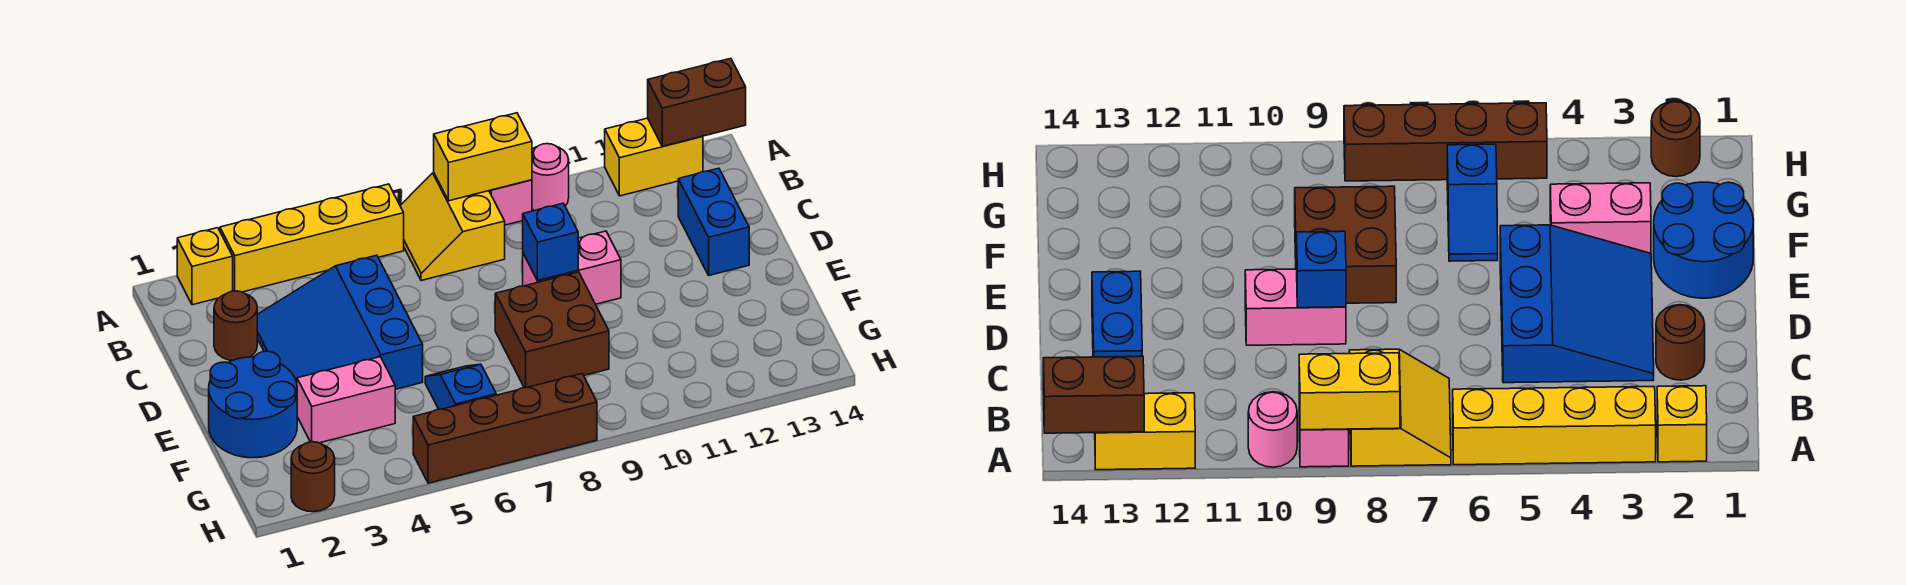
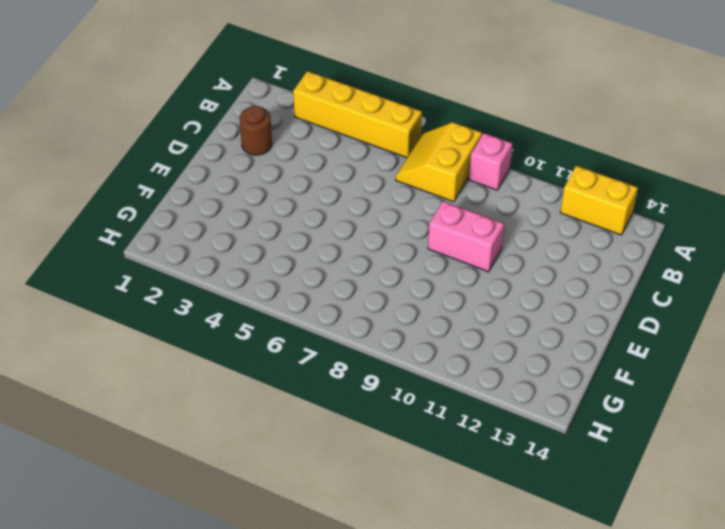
none -> yellow 1x1 brick [177,228,233,305]
none -> pink 1x1 round brick [532,144,569,211]
none -> blue 3x3 slope [257,255,423,389]

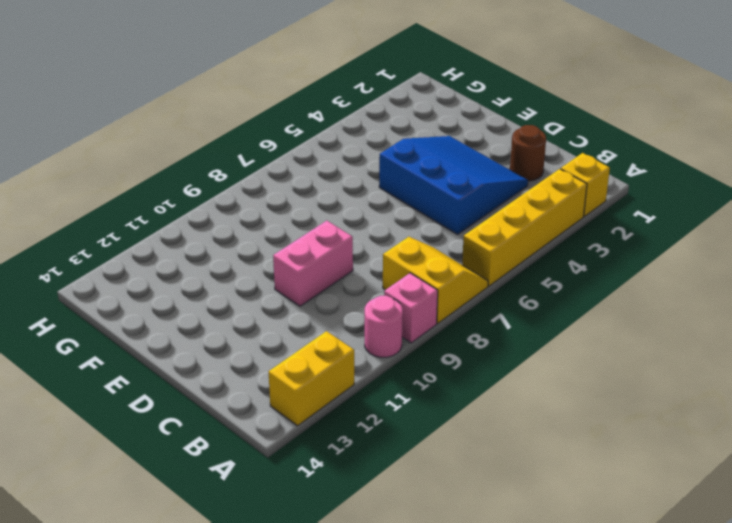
none -> blue 1x2 brick [678,168,749,275]
none -> blue 2x2 round brick [209,351,297,458]
none -> brown 2x2 brick [495,272,609,388]

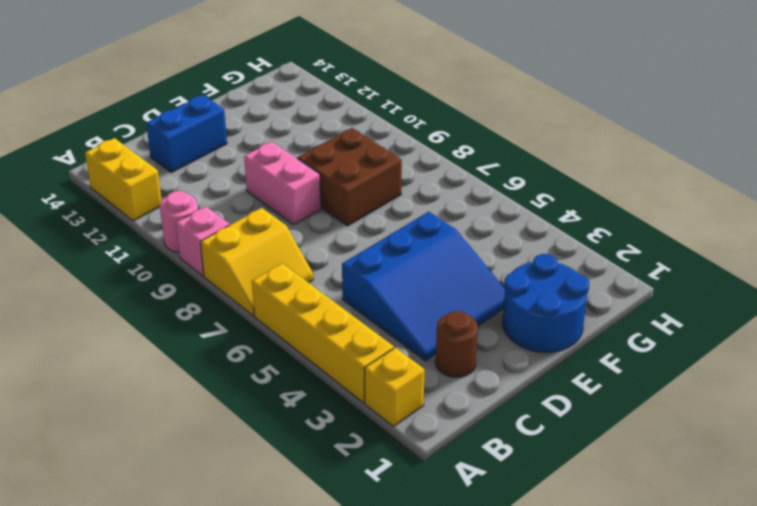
none -> pink 1x2 brick [297,357,395,443]
none -> blue 1x2 slope [425,364,496,409]
none -> brown 1x1 round brick [291,442,335,512]

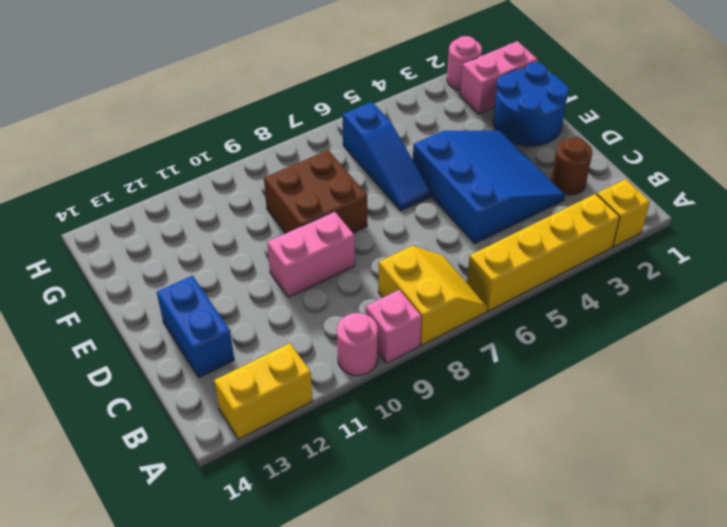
blue 1x3 slope [343,102,430,211] -> blue 1x2 slope [425,364,496,409]
pink 1x2 brick [460,41,537,114] -> pink 1x2 brick moved to [297,357,395,443]
pink 1x1 round brick [447,36,482,90] -> brown 1x1 round brick [291,442,335,512]
none -> brown 1x4 brick [413,374,597,483]
none -> yellow 1x2 brick [434,113,532,201]
none -> brown 1x2 brick [648,58,746,146]

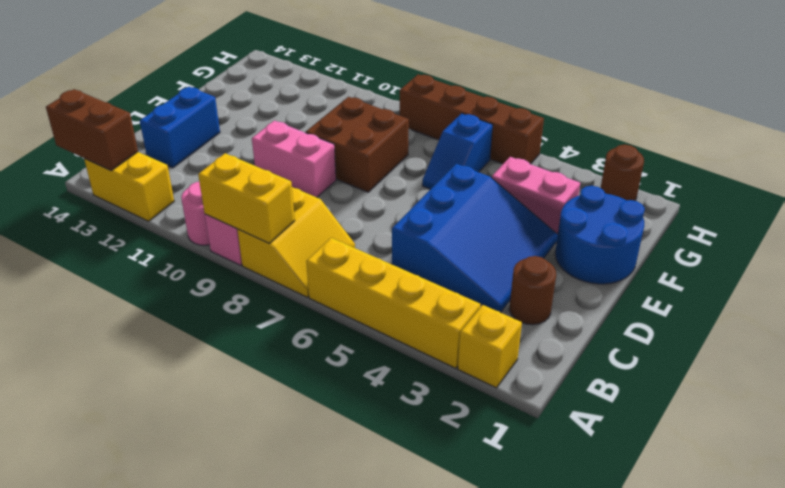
none -> blue 1x1 brick [523,203,578,280]

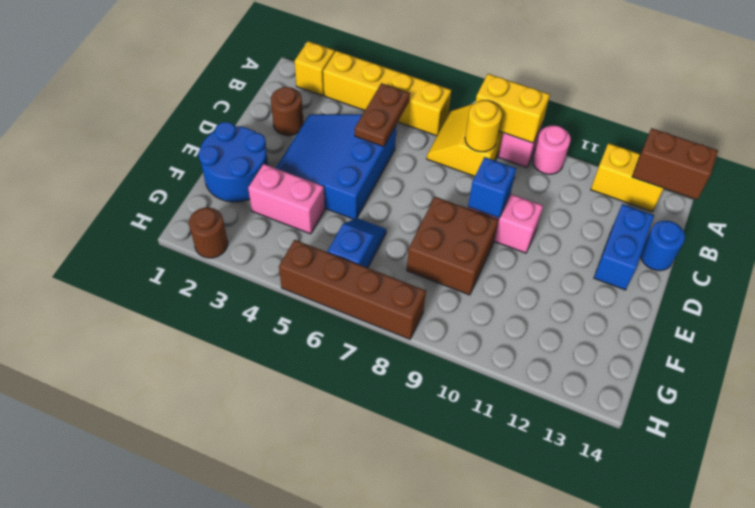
brown 1x2 plate [355,83,410,147] -> none
yellow 1x1 round brick [465,100,502,152] -> none
blue 1x1 round brick [641,221,685,271] -> none

